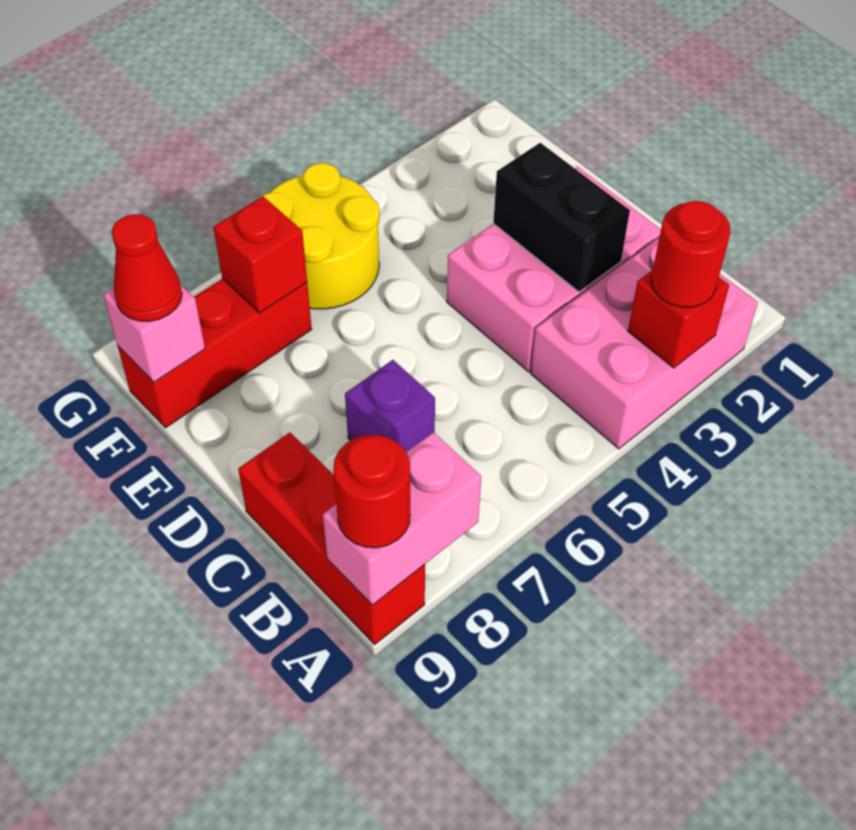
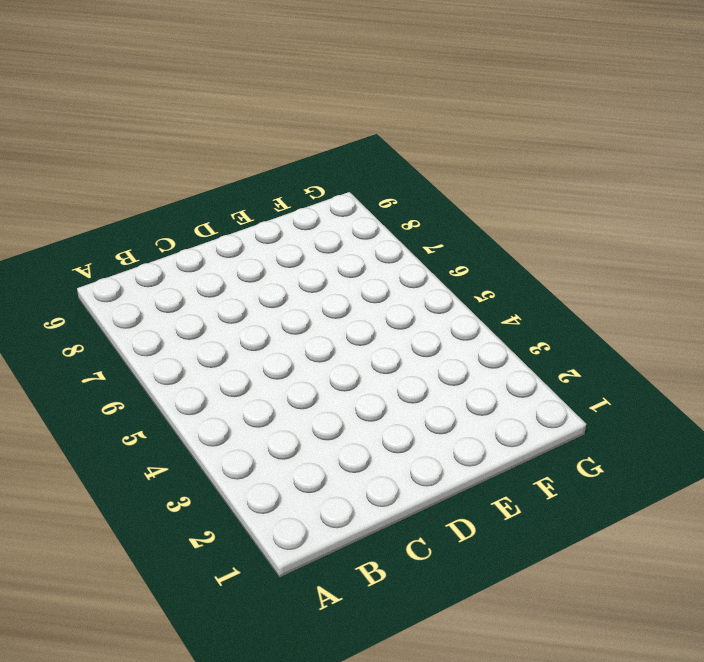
none -> pink 2x3 brick [531,238,758,449]
none -> red 1x3 brick [238,432,425,644]
none -> pink 2x3 brick [447,167,661,372]

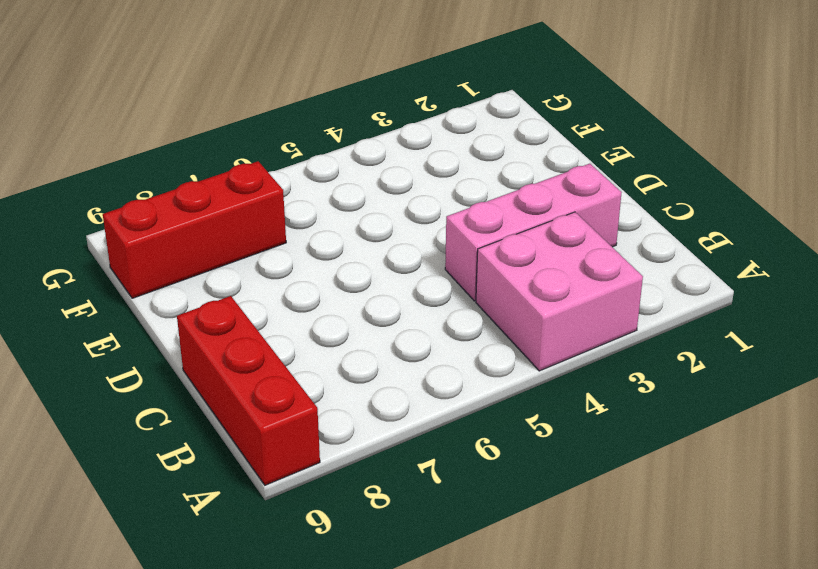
pink 2x2 brick [476,212,643,371] -> pink 2x3 brick [531,238,758,449]
pink 1x3 brick [445,164,622,301] -> pink 2x3 brick [447,167,661,372]
none -> purple 1x1 brick [345,360,435,452]
none -> yellow 2x2 round brick [260,163,379,309]
none -> red 1x1 brick [628,270,729,368]

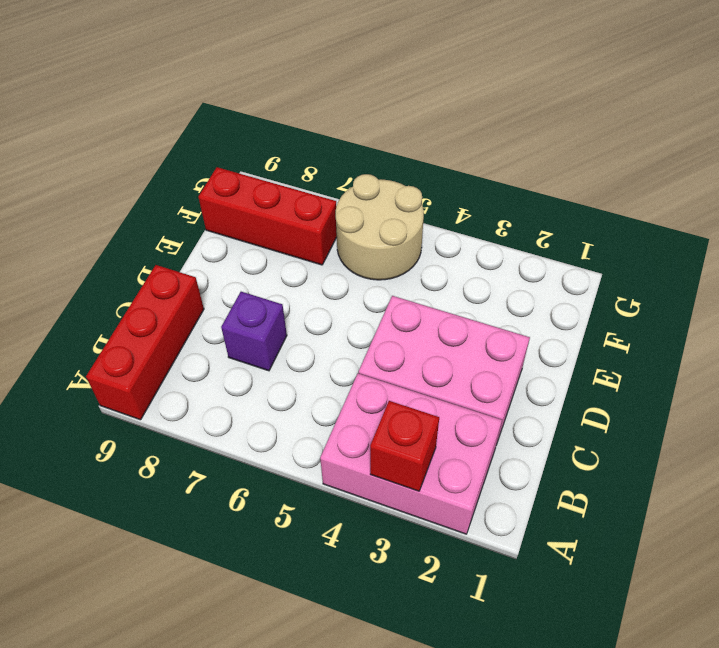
tan 2x2 round brick [336,174,424,280] -> yellow 2x2 round brick [260,163,379,309]
none -> pink 1x2 brick [323,432,481,605]
none -> black 1x2 brick [493,143,630,292]
none -> red 1x1 brick [214,196,307,313]

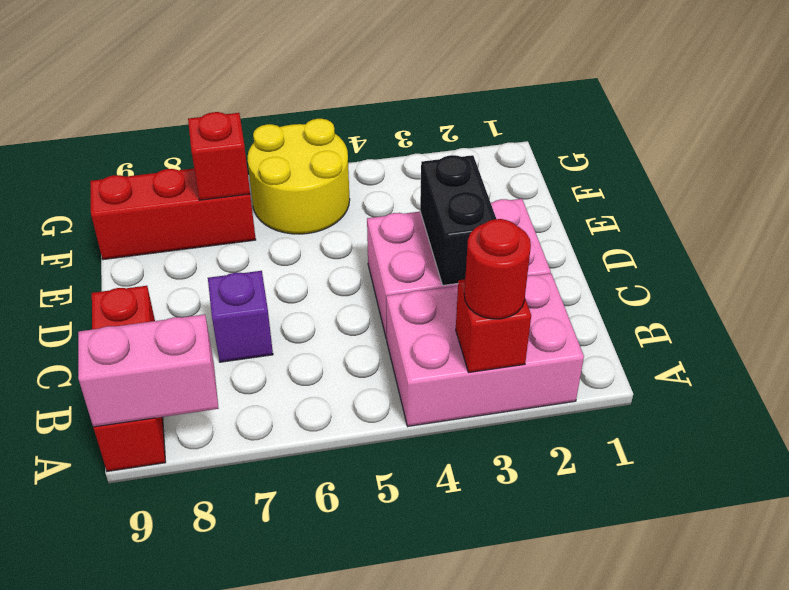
none -> pink 1x1 brick [104,284,205,382]
none -> red 1x1 round brick [333,435,410,548]
none -> red 1x1 cone [112,214,182,321]

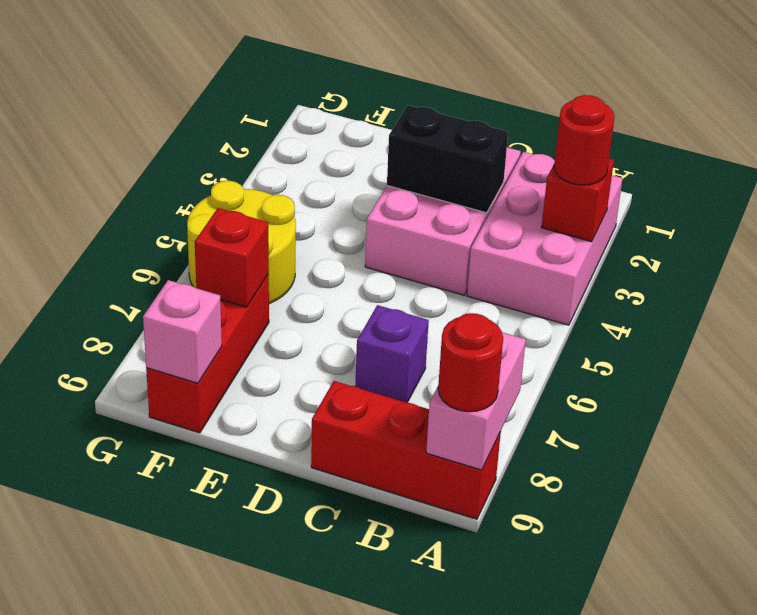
none -> red 1x1 cone [112,214,182,321]

